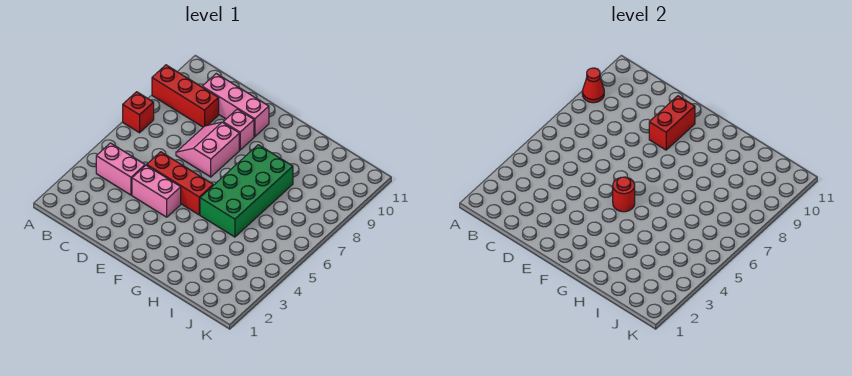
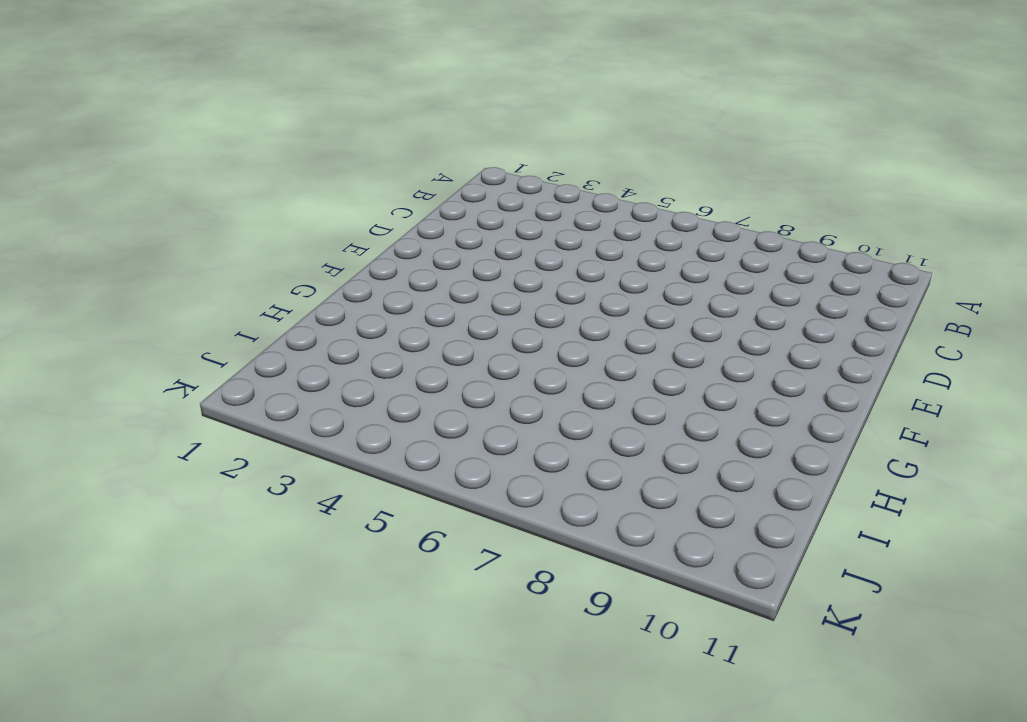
none -> red 1x1 brick [123,92,154,133]
none -> red 1x3 brick [152,65,219,127]
none -> pink 1x2 brick [96,143,145,195]

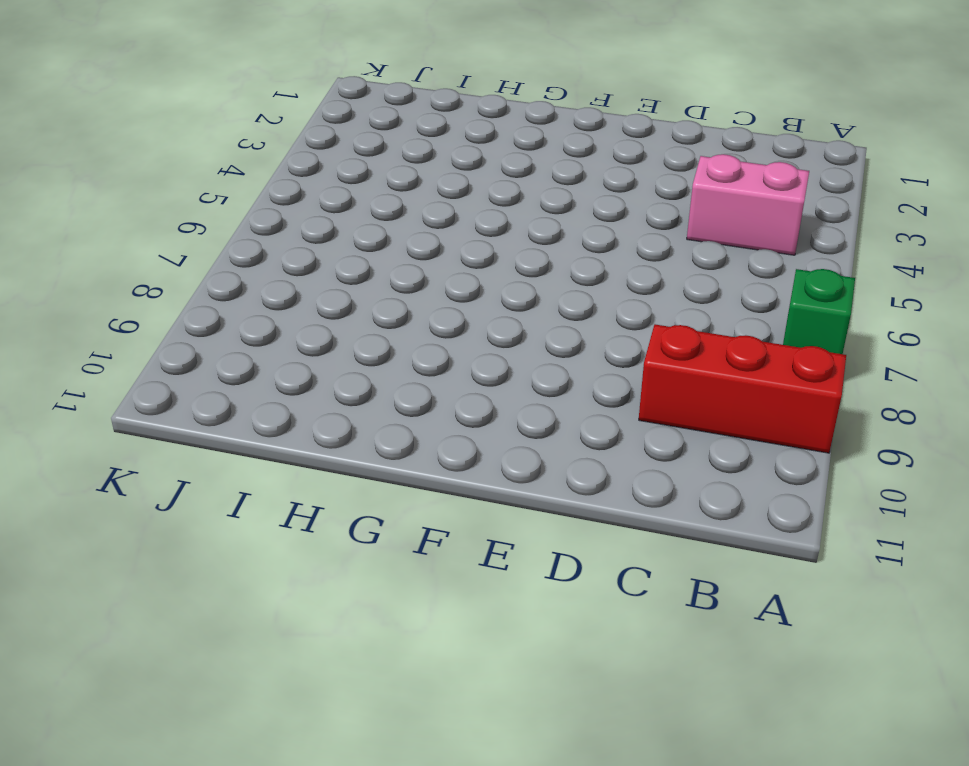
green 1x1 brick [783,269,855,354] -> red 1x1 brick [123,92,154,133]
none -> pink 1x3 brick [202,74,269,137]
none -> pink 1x2 brick [132,165,181,217]
none -> red 1x3 brick [147,152,213,215]

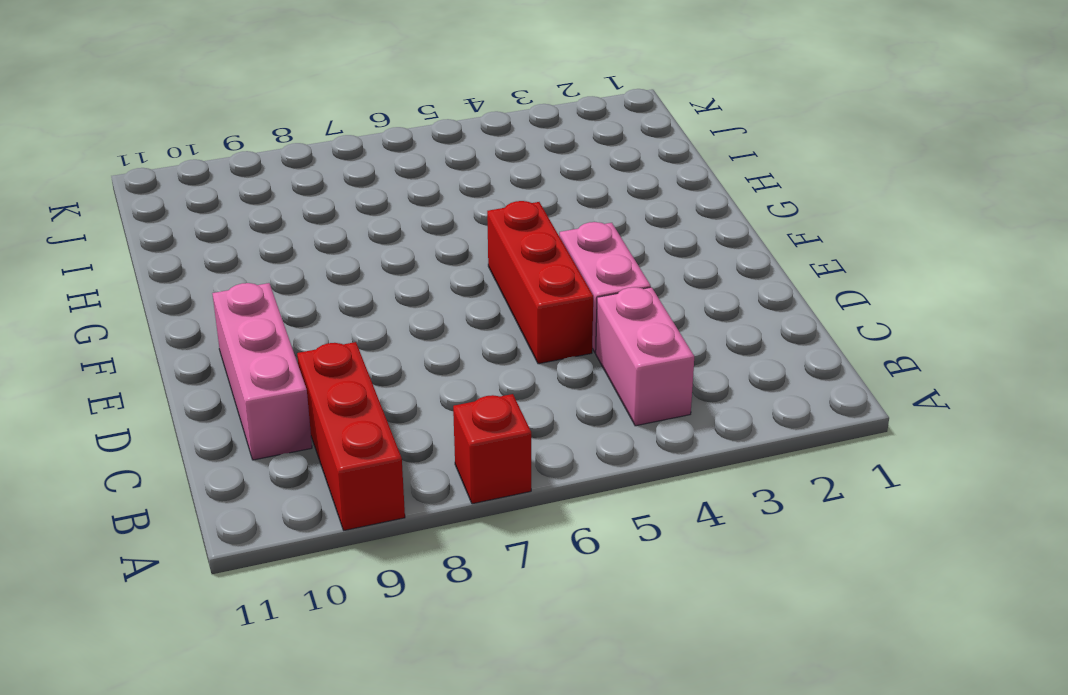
none -> pink 2x2 slope [176,122,239,177]
none -> pink 1x1 brick [223,109,254,150]
none -> green 2x4 brick [200,145,293,237]

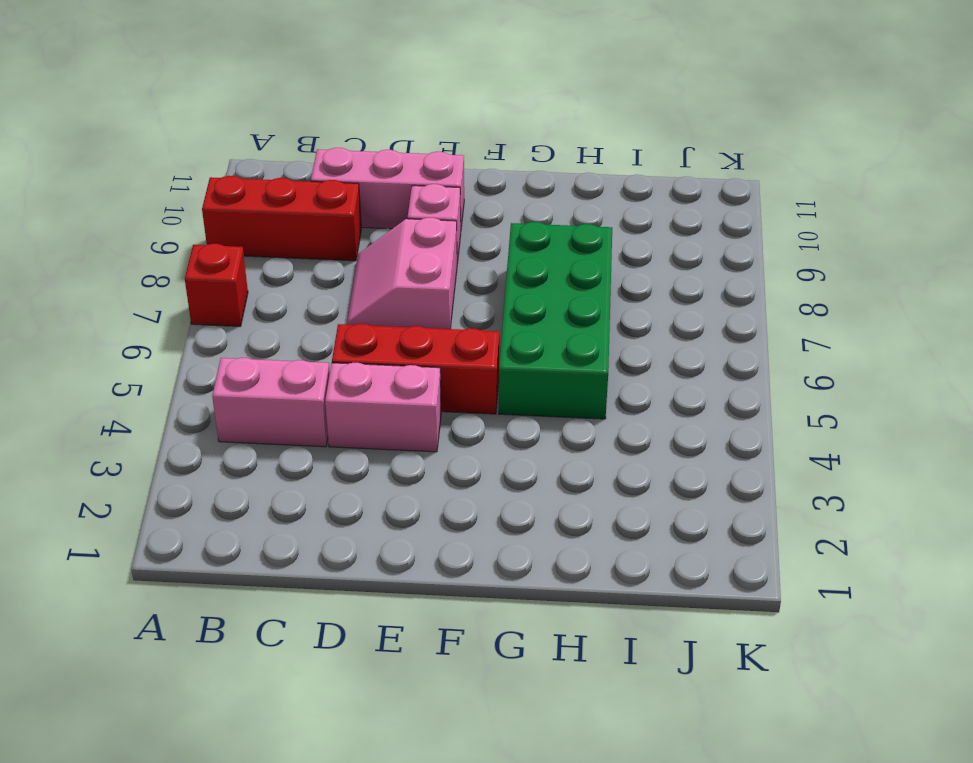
none -> red 1x1 cone [582,68,604,103]
none -> red 1x2 brick [649,96,695,150]
none -> red 1x1 round brick [613,177,635,212]

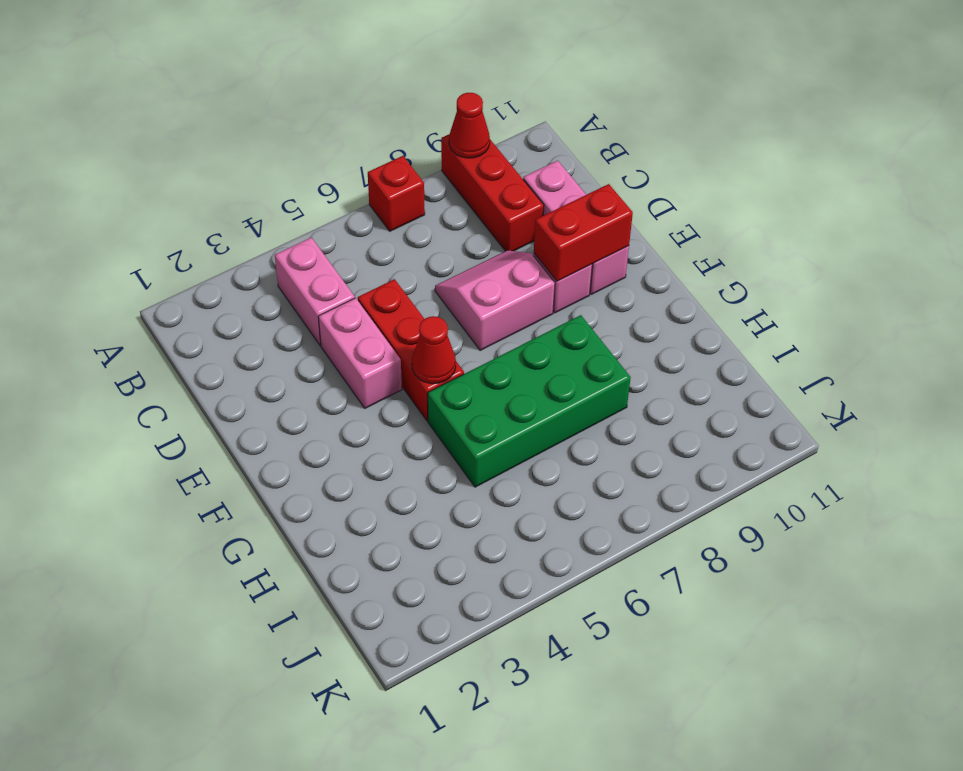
red 1x1 cone [412,316,456,384] -> red 1x1 round brick [613,177,635,212]

